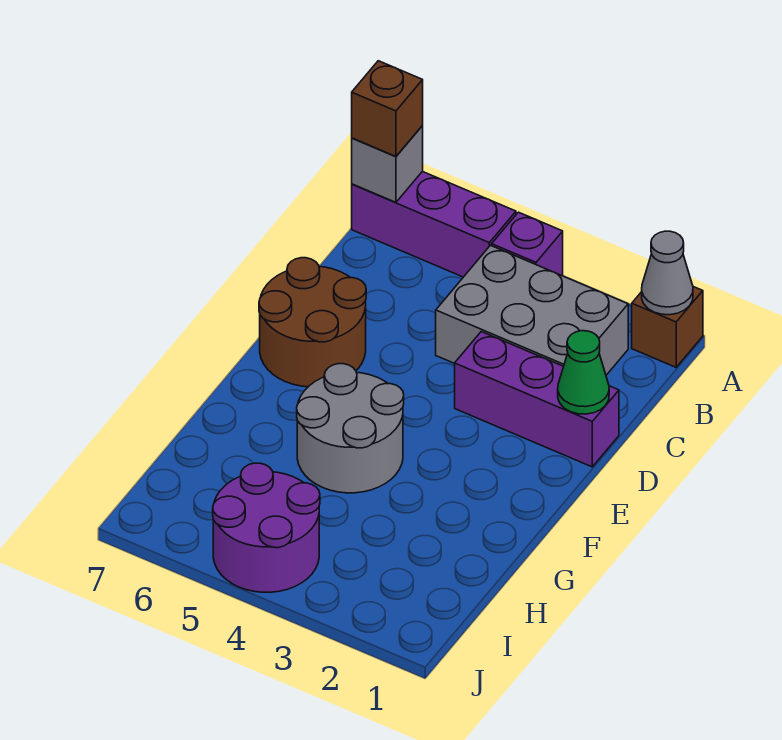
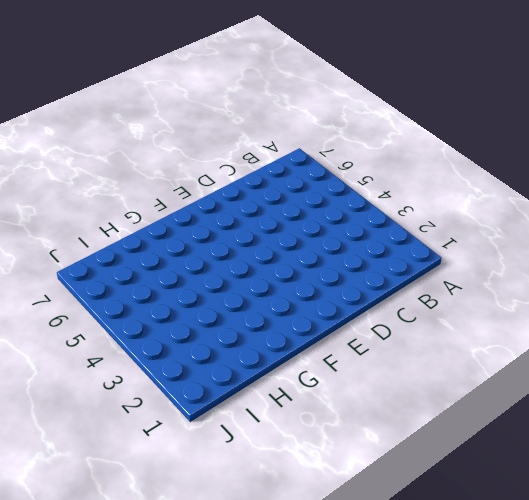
none -> brown 1x1 brick [632,287,703,367]
none -> purple 1x1 brick [492,212,563,276]
none -> purple 1x3 brick [352,171,516,277]

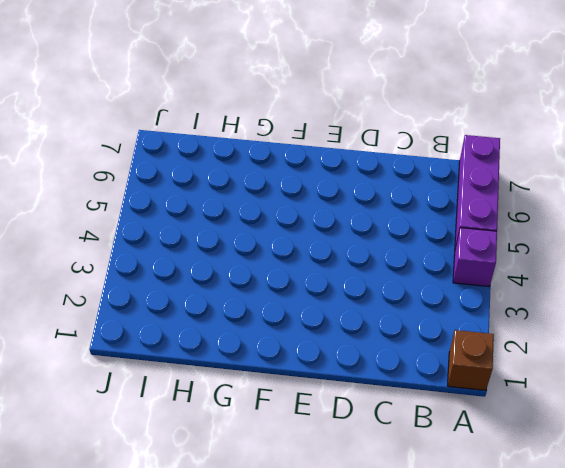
none -> grey 2x3 brick [436,246,628,375]
none -> purple 1x3 brick [455,332,619,467]
none -> brown 2x2 round brick [259,258,366,387]

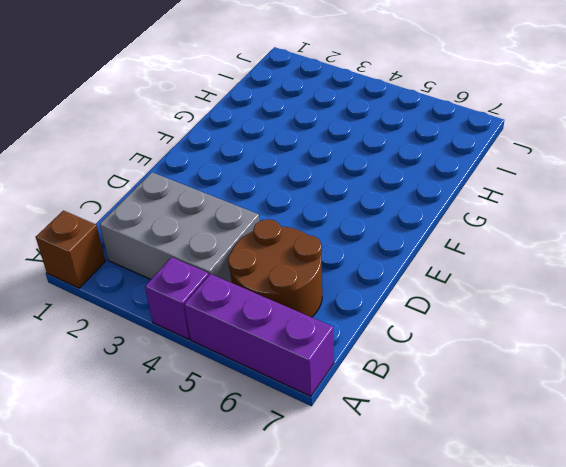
brown 2x2 round brick [228,219,322,317] -> brown 2x2 round brick moved to [259,258,366,387]
none -> purple 1x3 brick [455,332,619,467]
none -> grey 2x2 round brick [297,364,404,493]
none -> purple 2x2 round brick [213,463,320,592]

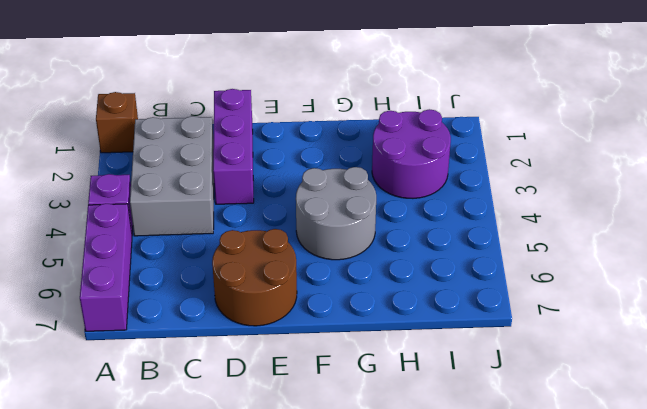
purple 2x2 round brick [372,109,451,198] -> purple 2x2 round brick moved to [213,463,320,592]
none -> grey 1x1 cone [642,231,693,315]
none -> grey 1x1 brick [352,126,423,202]
none -> green 1x1 cone [558,331,609,414]

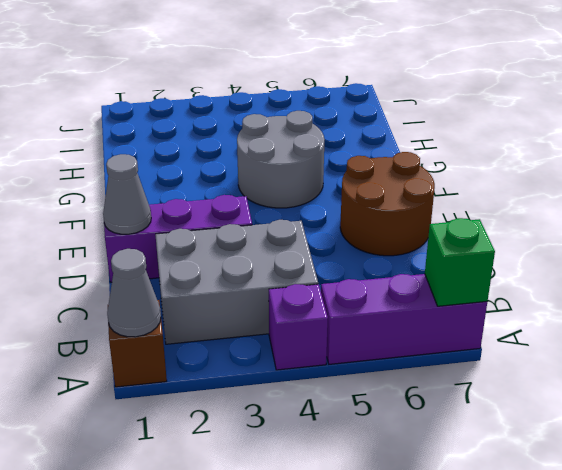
green 1x1 brick [425,218,495,306] -> grey 1x1 brick [352,126,423,202]
grey 1x1 cone [103,154,151,234] -> green 1x1 cone [558,331,609,414]
none -> purple 2x2 round brick [213,463,320,592]
none -> brown 1x1 brick [352,61,423,156]

